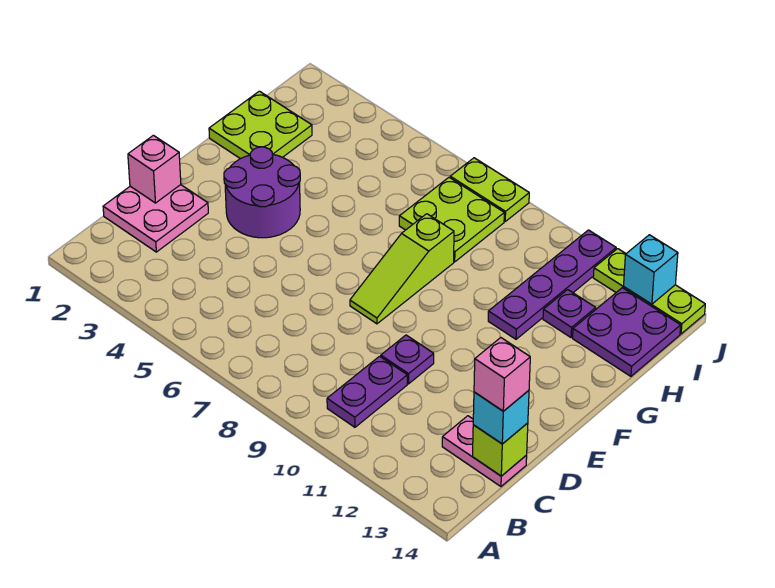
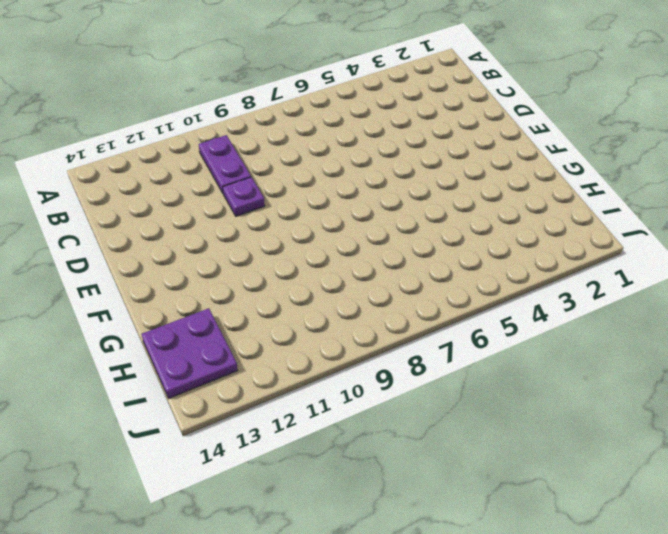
none -> pink 2x2 plate [103,185,208,252]
none -> pink 1x2 plate [442,416,527,486]
none -> purple 2x2 round brick [224,147,300,238]

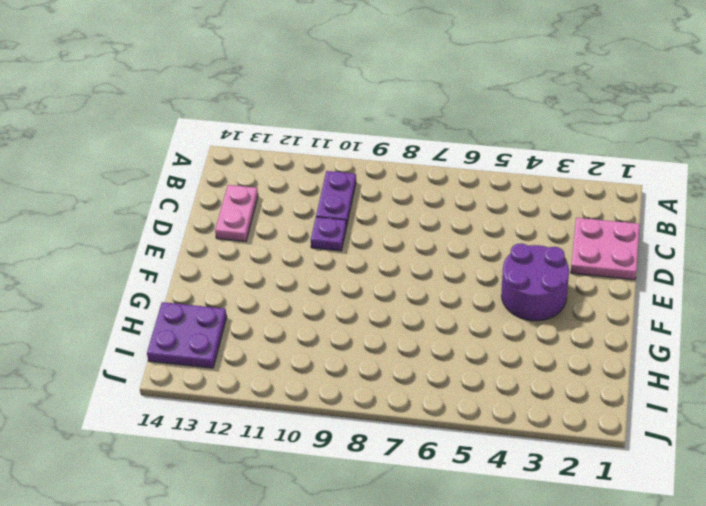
pink 1x2 plate [215,185,258,242] -> pink 1x2 plate turned to [442,416,527,486]
none -> lime 1x3 slope [350,214,454,324]
none -> lime 2x2 plate [209,91,312,159]
none -> purple 1x4 plate [488,230,616,339]

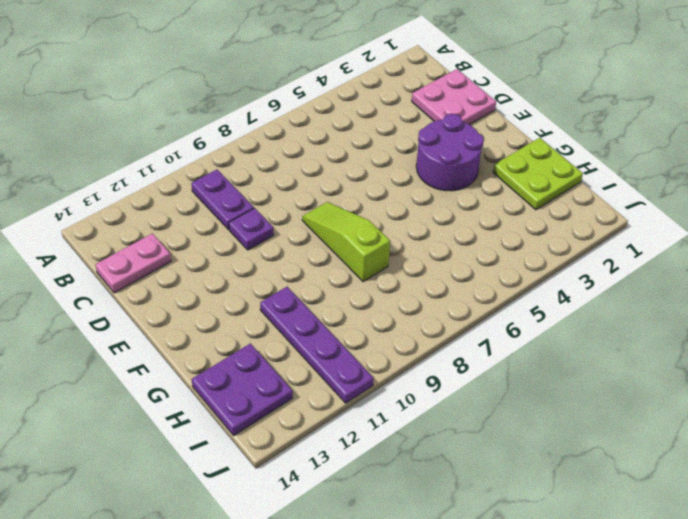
none -> lime 2x2 plate [399,177,504,262]
none -> purple 1x1 plate [543,290,596,338]
none -> lime 1x2 plate [450,158,529,221]

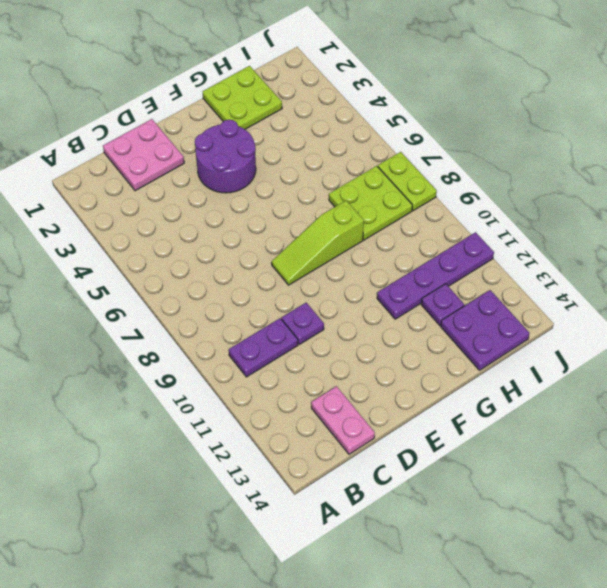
none -> lime 1x3 plate [593,249,705,334]
none -> lime 1x1 brick [472,423,528,476]
none -> pink 1x1 brick [128,135,181,203]

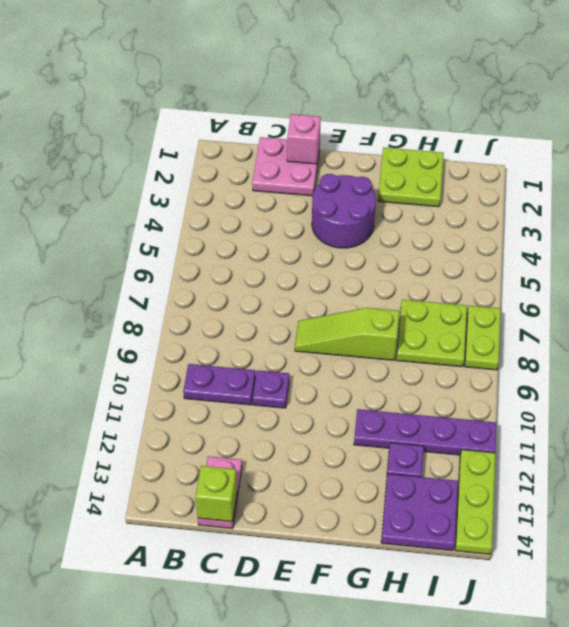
none -> cyan 1x1 brick [624,235,678,304]
none -> cyan 1x1 brick [473,390,529,444]
none -> pink 1x1 brick [474,338,530,411]

